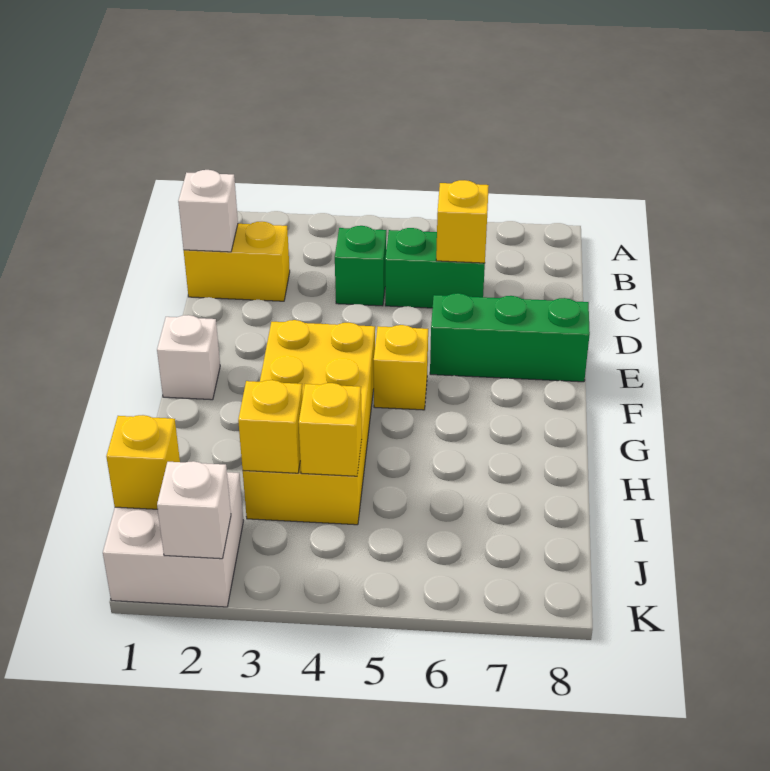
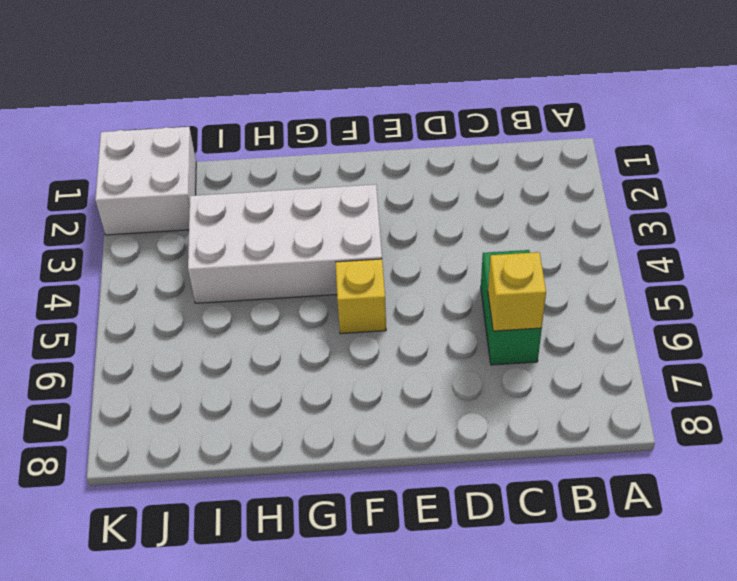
white 2x4 brick [188,185,382,303] -> yellow 2x4 brick [243,320,375,525]
none -> yellow 1x2 brick [184,221,290,301]
none -> green 1x1 brick [335,226,386,306]
none -> green 1x3 brick [430,293,590,382]

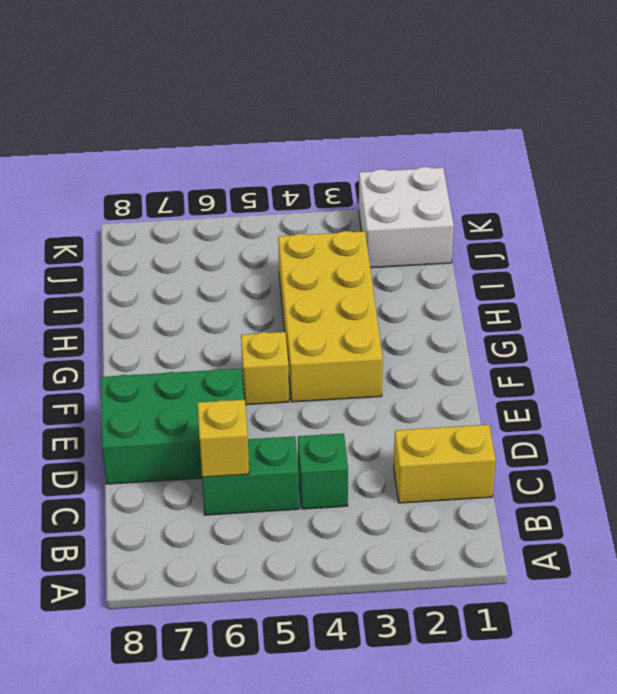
green 2x3 brick [101,369,244,484] -> green 1x3 brick [430,293,590,382]
none -> white 1x1 brick [157,315,220,400]
none -> white 1x1 brick [178,170,238,252]
none -> yellow 1x1 brick [238,380,303,473]

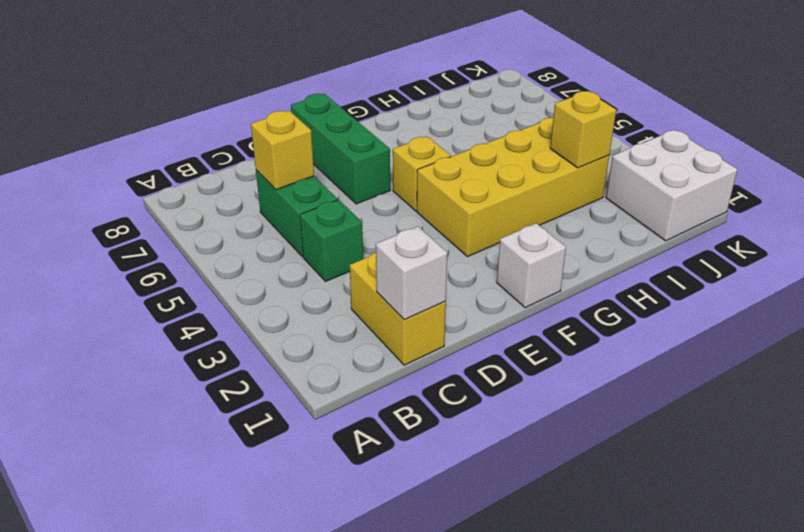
none -> yellow 1x1 brick [299,383,362,476]
none -> yellow 1x1 brick [106,415,180,509]
none -> white 1x1 brick [157,461,231,559]

